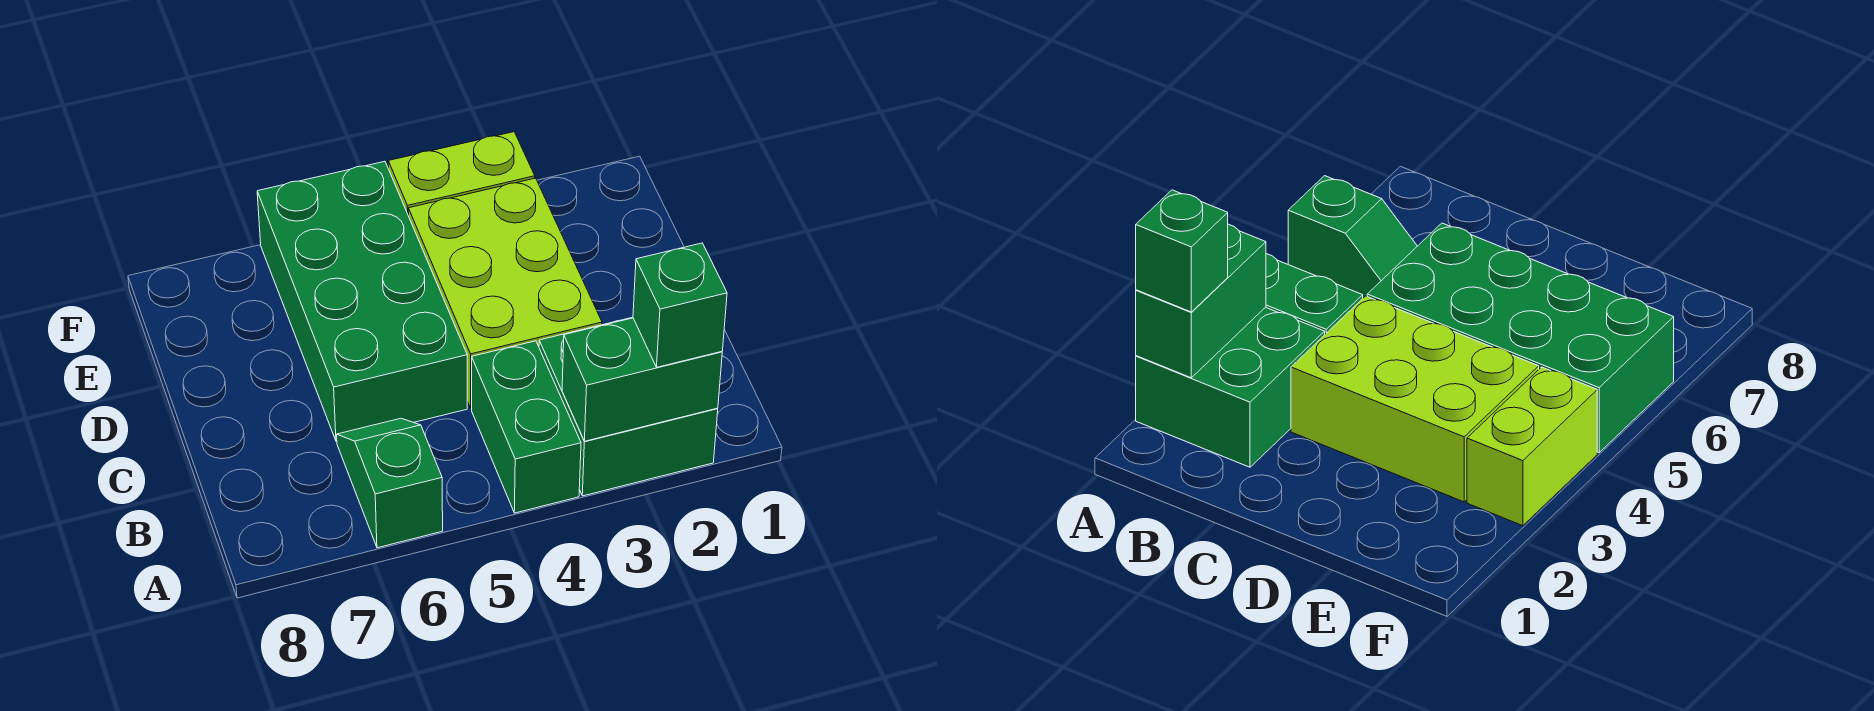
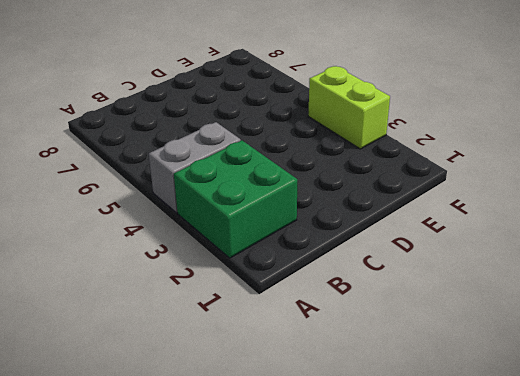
grey 1x2 brick [149,122,241,213] -> green 1x2 brick [472,341,581,513]
none -> green 1x2 slope [337,418,443,548]
none -> lime 2x3 brick [408,178,602,408]

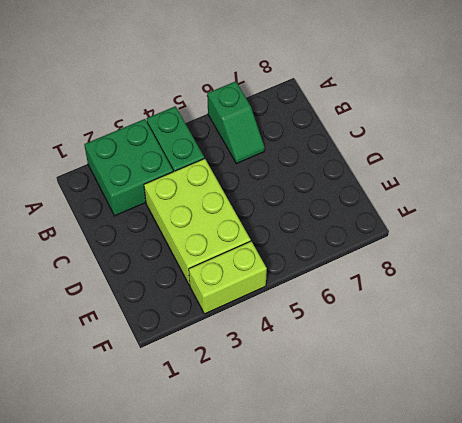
none -> green 2x4 brick [257,161,467,441]
none -> green 1x2 brick [562,318,722,441]

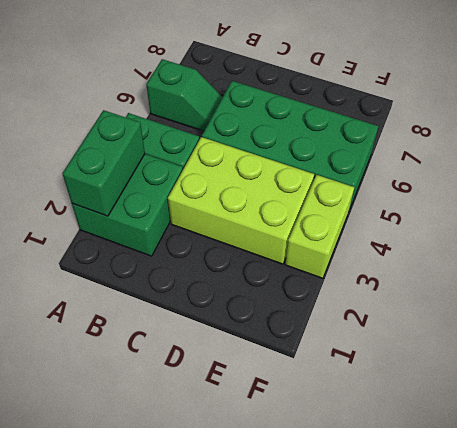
none -> green 1x1 brick [633,243,727,367]

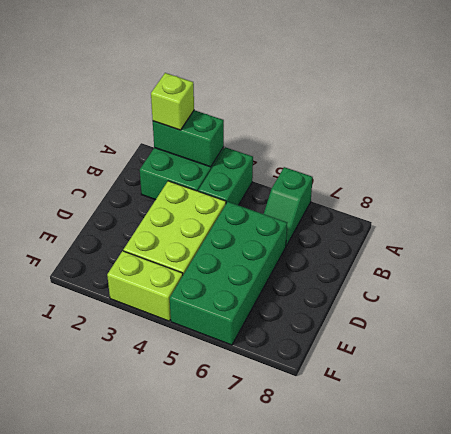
lime 1x1 brick [151,73,194,130] -> green 1x1 brick [633,243,727,367]

